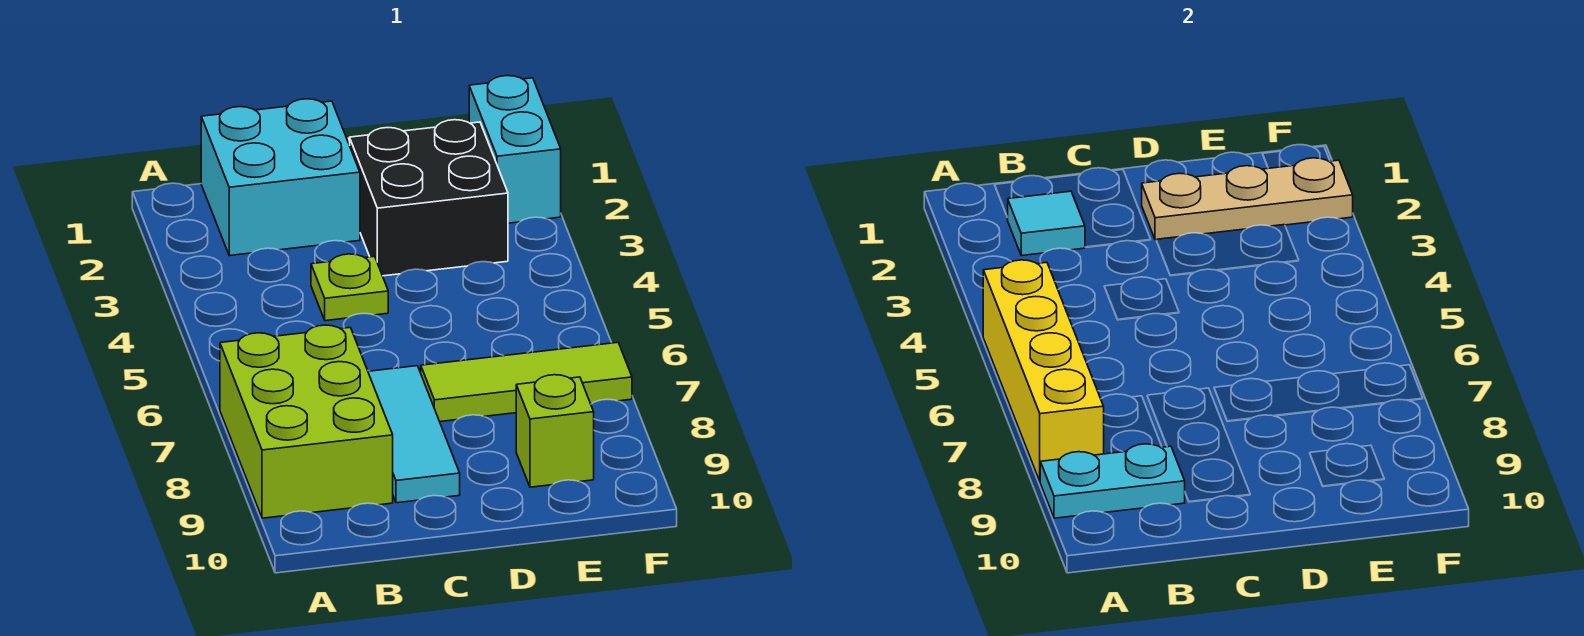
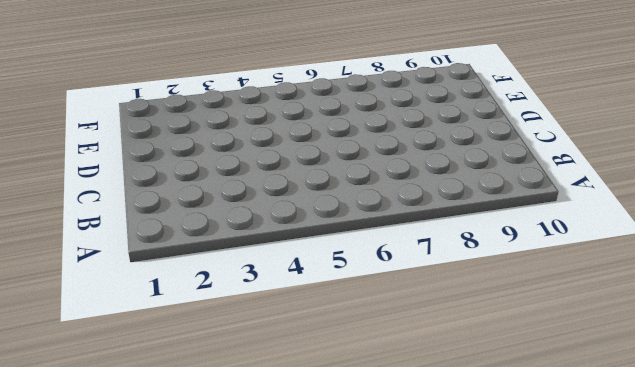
none -> lime 2x3 brick [220,325,393,518]
none -> cyan 2x2 brick [201,99,360,256]
none -> lime 1x1 plate [311,254,388,321]

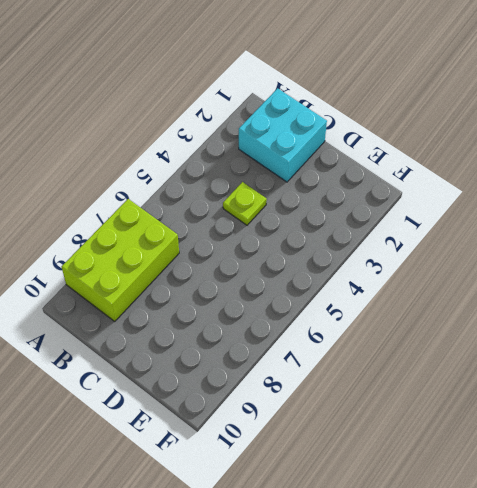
none -> cyan 1x3 tile [368,366,460,503]
none -> black 2x2 brick [350,120,508,276]
none -> lime 1x3 tile [421,342,632,422]

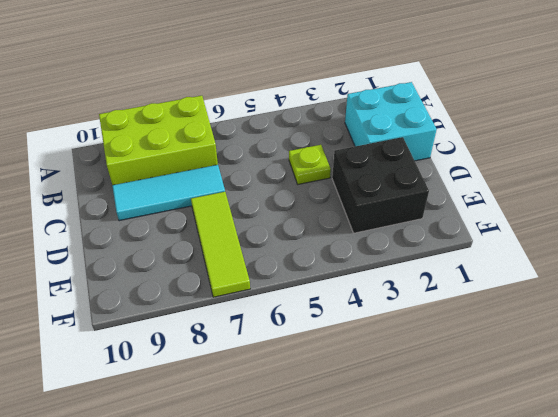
none -> lime 1x1 brick [516,375,594,487]
none -> cyan 1x2 brick [469,76,561,223]
none -> yellow 1x4 brick [983,260,1104,481]

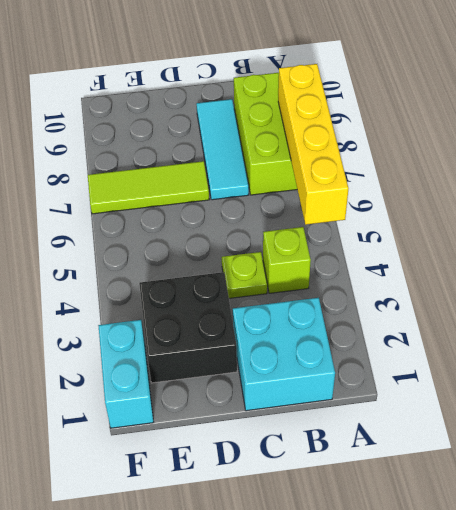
lime 1x1 brick [263,227,311,293] -> lime 1x1 brick moved to [516,375,594,487]
none -> cyan 1x2 plate [1040,444,1185,518]
none -> cyan 1x1 tile [1008,191,1085,256]
none -> tan 1x3 plate [1142,158,1353,240]

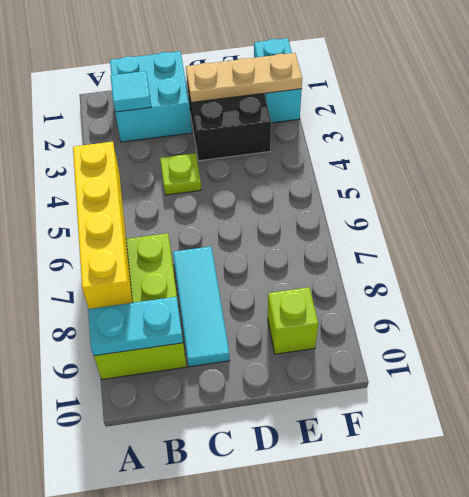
none -> lime 1x3 tile [421,342,632,422]

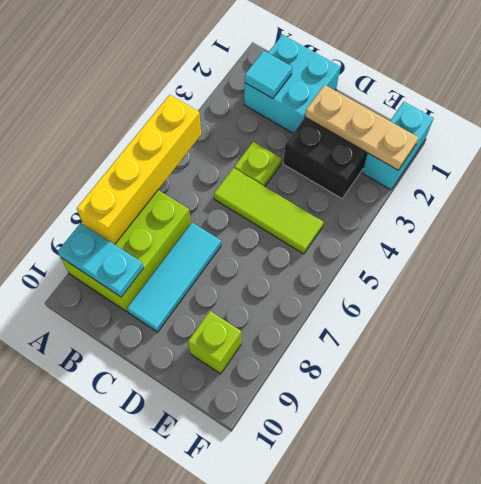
lime 1x3 tile [214,168,323,254] -> lime 1x3 tile moved to [421,342,632,422]

